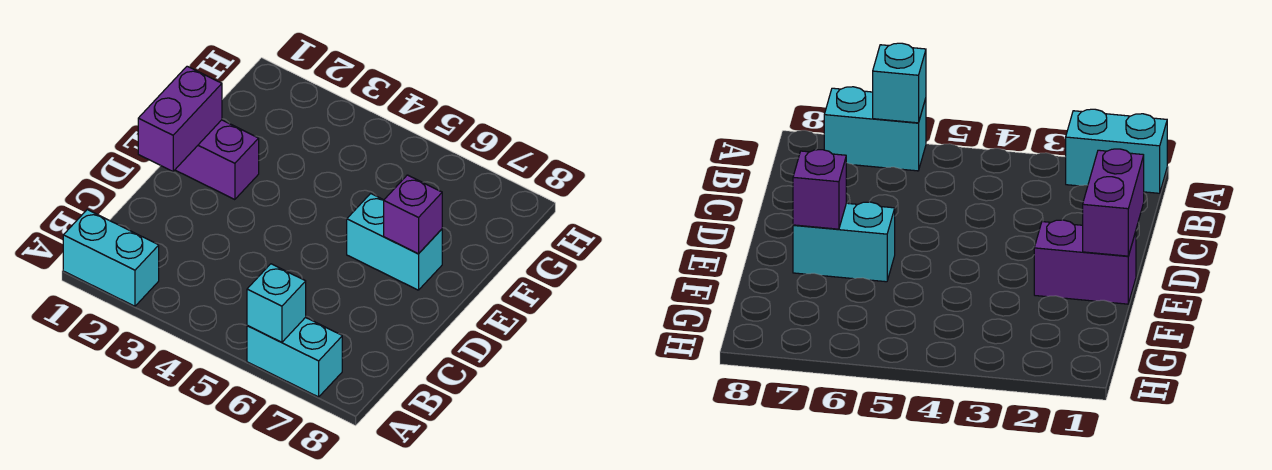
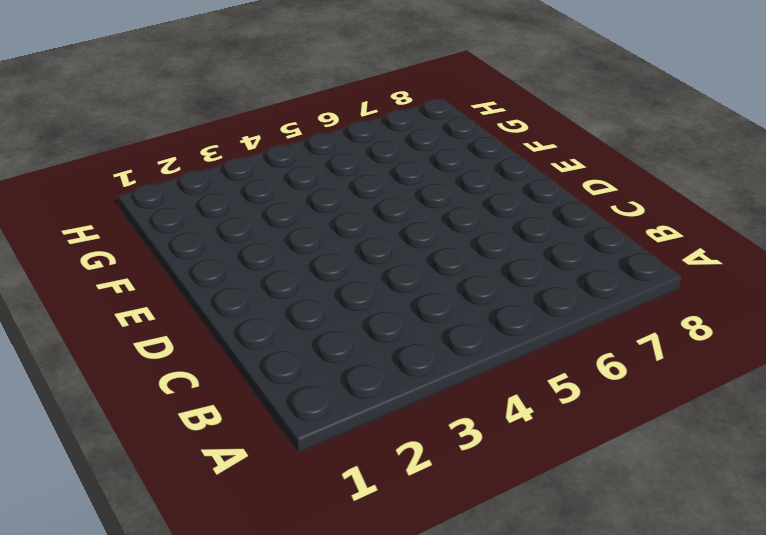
none -> cyan 1x2 brick [63,210,159,306]
none -> cyan 1x2 brick [247,317,342,397]

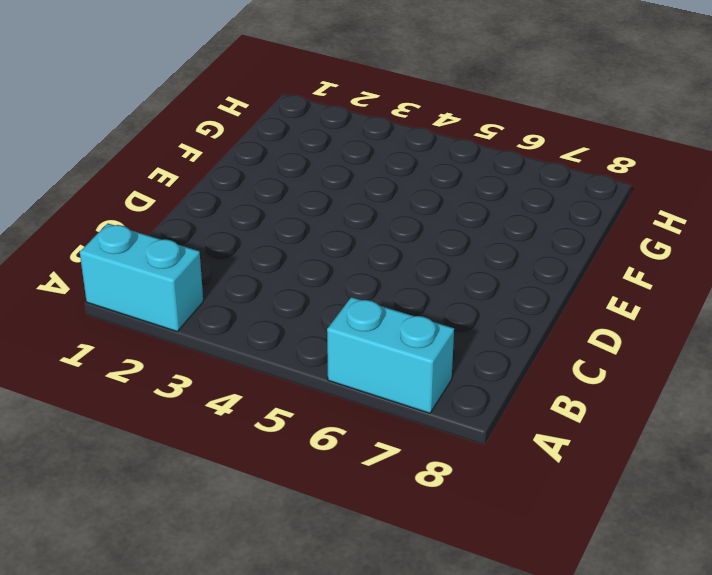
none -> purple 1x2 brick [175,120,259,200]
none -> cyan 1x2 brick [347,193,442,290]

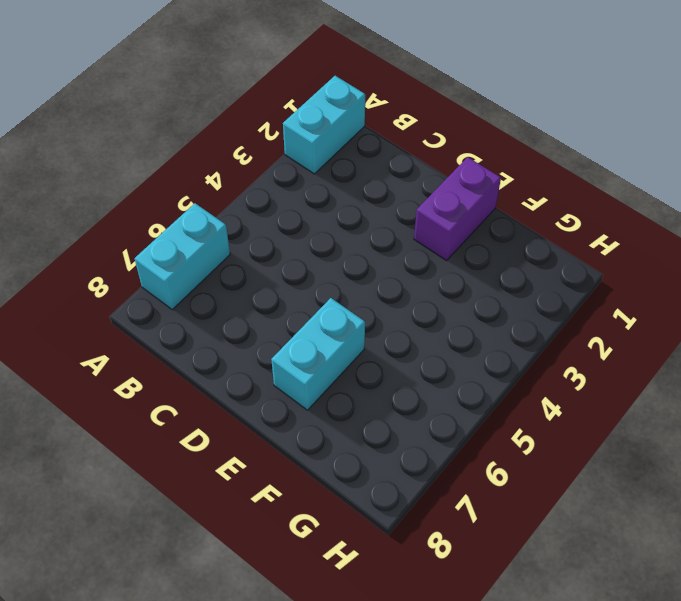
none -> cyan 1x1 brick [247,264,306,342]
none -> purple 1x2 brick [138,66,222,171]

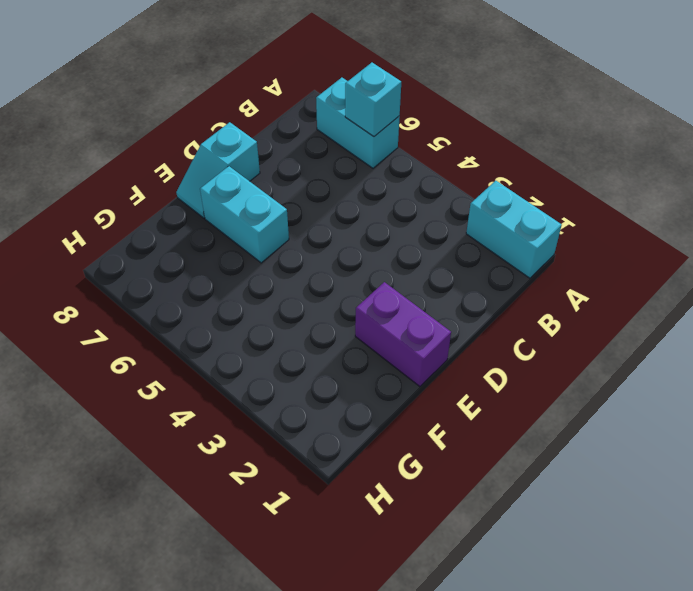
cyan 1x2 slope [176,122,260,218] -> none
none -> purple 1x2 brick [138,66,222,171]
none -> purple 1x1 brick [384,175,442,254]

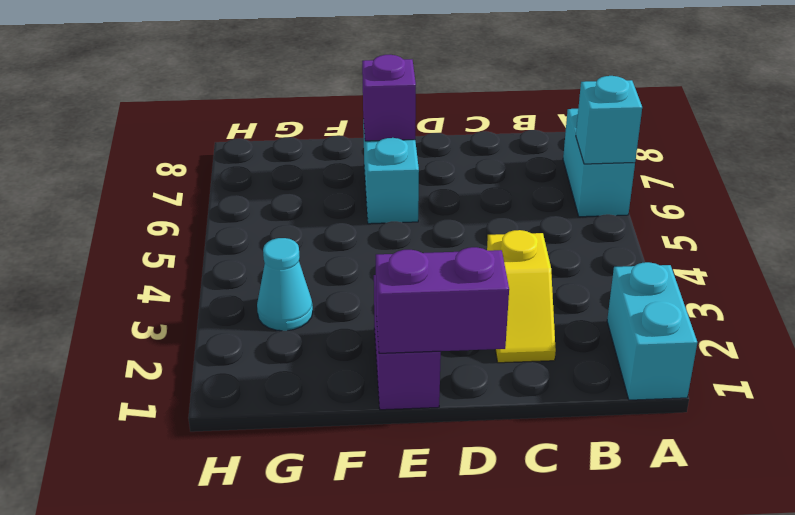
yellow 1x2 slope [487,230,556,363] -> none
cyan 1x1 cone [257,238,313,331] -> none

